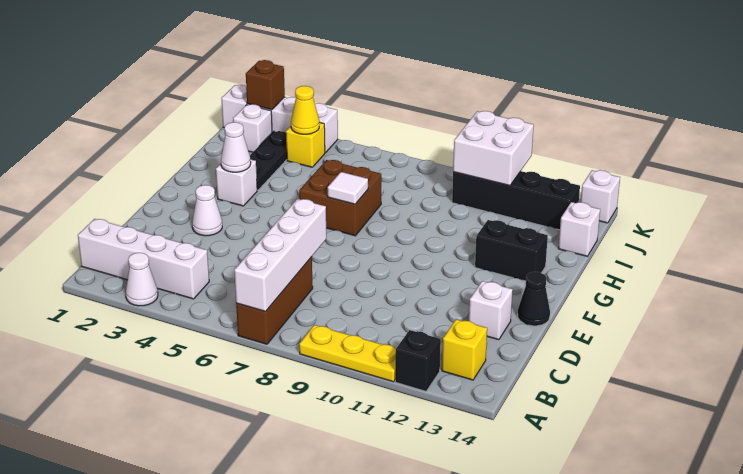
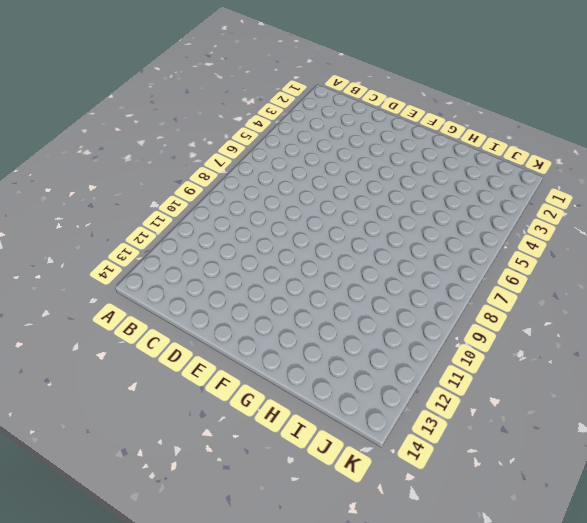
none -> white 1x1 cone [126,253,158,306]
none -> brown 1x3 brick [236,257,313,344]
none -> yellow 1x3 plate [299,325,396,382]

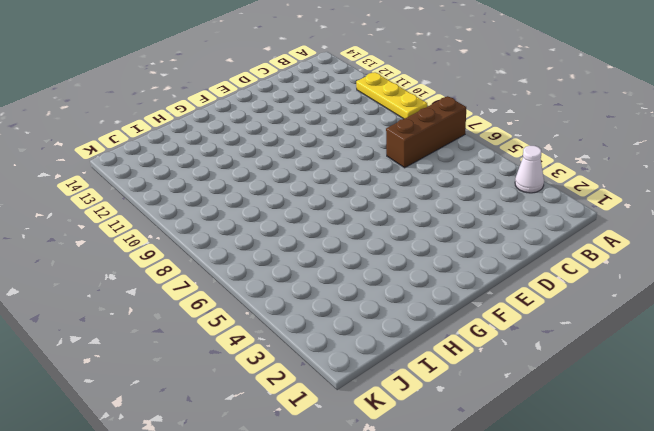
none -> black 1x1 brick [395,330,441,391]
none -> white 1x4 brick [78,219,209,299]
none -> yellow 1x1 brick [442,319,487,380]

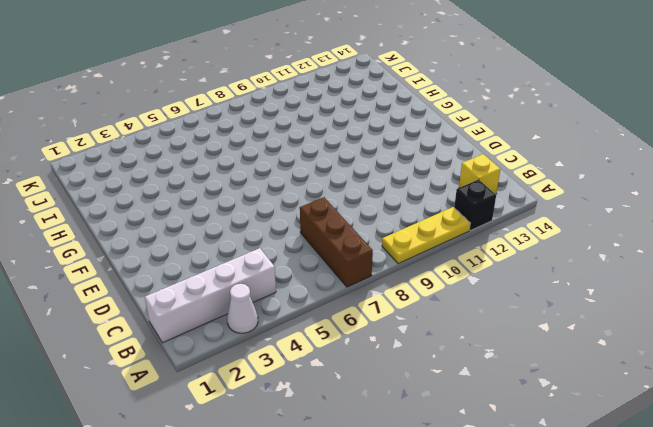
none -> white 1x1 brick [469,281,513,340]
none -> white 1x1 cone [192,185,222,236]
none -> black 1x1 cone [517,272,550,326]

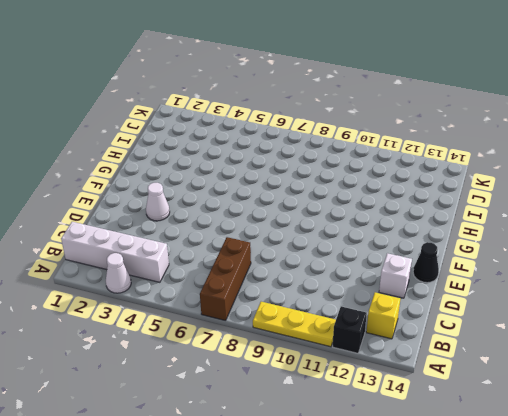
none -> white 1x1 brick [216,159,257,206]
none -> brown 2x2 brick [299,160,381,236]
none -> black 1x2 brick [475,220,548,281]

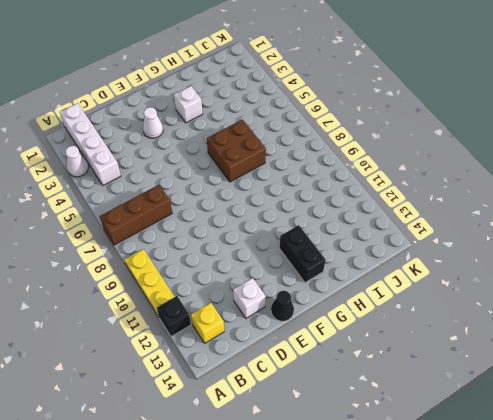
none -> black 1x3 plate [250,131,287,190]
none -> white 1x1 brick [558,202,600,256]
none -> white 1x1 brick [233,104,272,152]

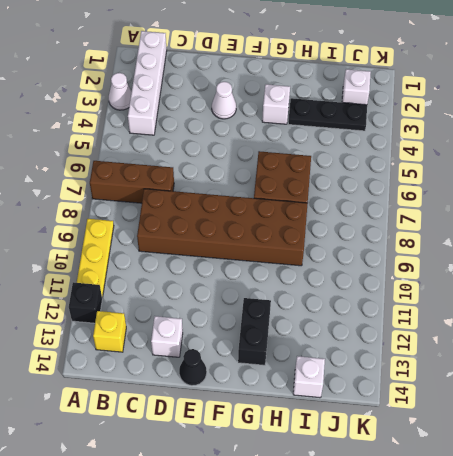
brown 2x6 brick [137,189,308,266] -> none
none -> yellow 1x1 brick [286,122,325,167]
none -> black 1x4 brick [452,171,580,230]
none -> white 1x4 brick [221,85,338,153]

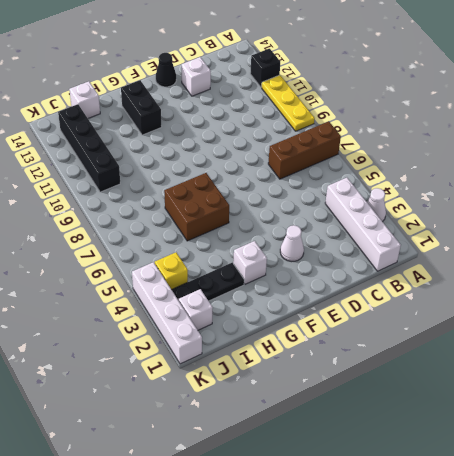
none -> yellow 1x1 brick [442,319,487,380]
none -> white 1x1 brick [581,170,620,223]
none -> white 1x4 brick [234,199,326,311]

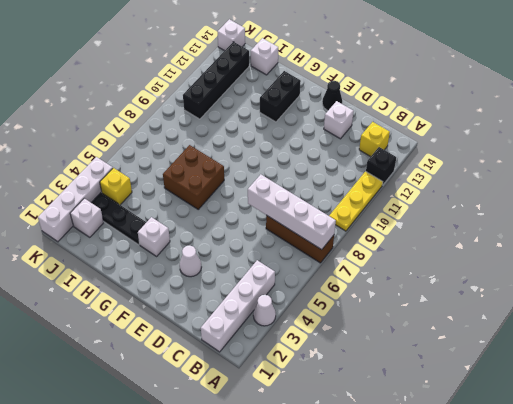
none -> white 1x1 cone [221,122,251,172]
none -> white 1x1 tile [328,172,368,204]
none -> yellow 1x1 cone [291,86,319,134]

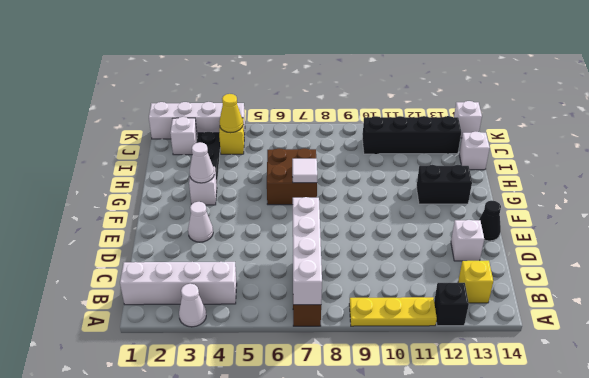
none -> white 2x2 brick [453,111,534,186]
none -> brown 1x1 brick [246,60,285,110]

